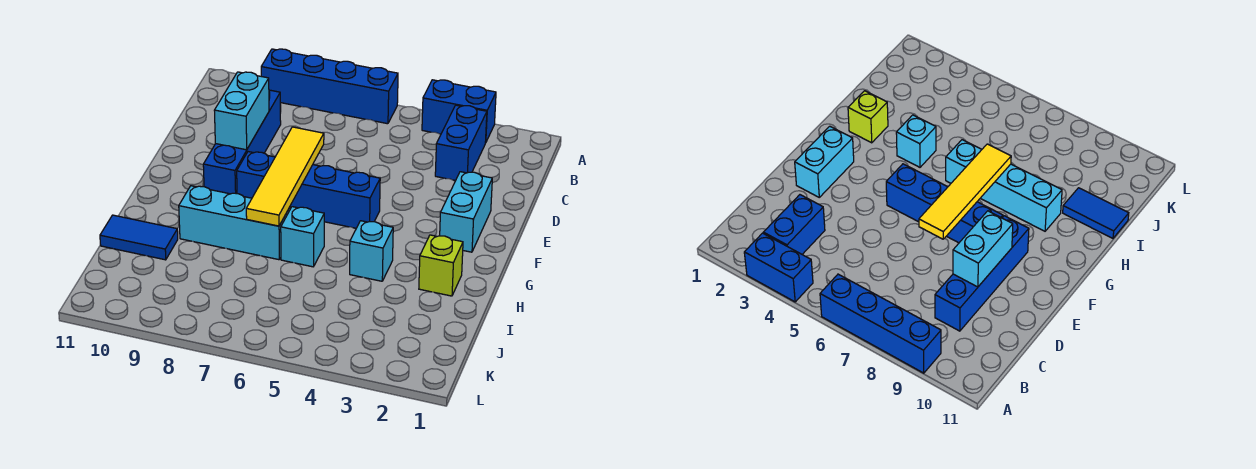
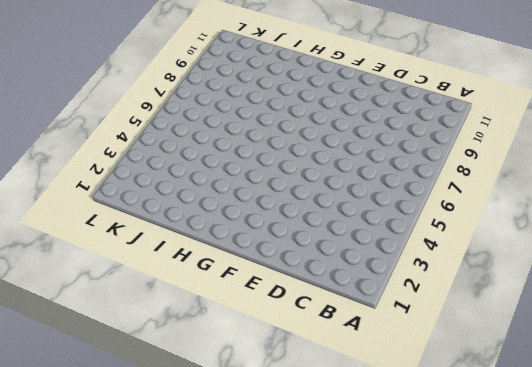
none -> blue 1x2 brick [422,80,496,143]
none -> blue 1x4 brick [261,49,398,124]
none -> blue 1x2 brick [435,105,487,180]

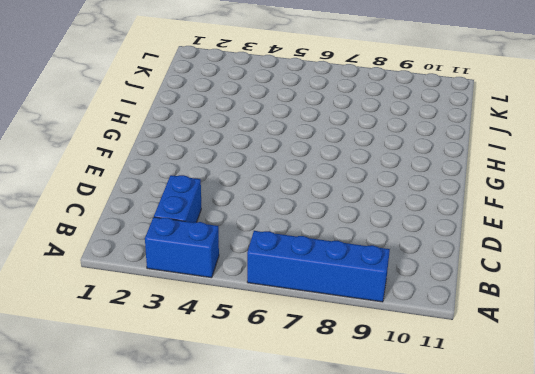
none -> blue 1x4 brick [203,90,281,194]
none -> cyan 1x2 brick [440,172,492,252]
none -> blue 1x4 brick [237,152,380,228]

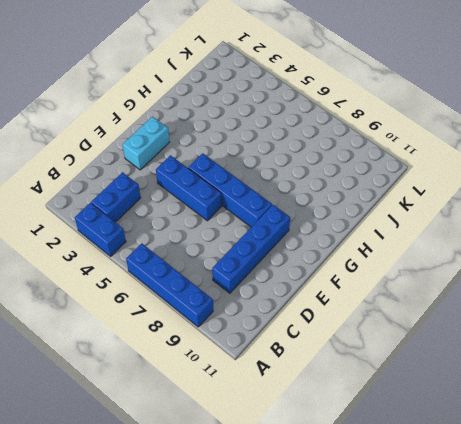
blue 1x3 brick [156,155,222,221] -> none
none -> lime 1x1 brick [419,235,463,296]
none -> cyan 1x1 brick [350,221,393,281]
none -> cyan 1x1 brick [281,207,324,267]

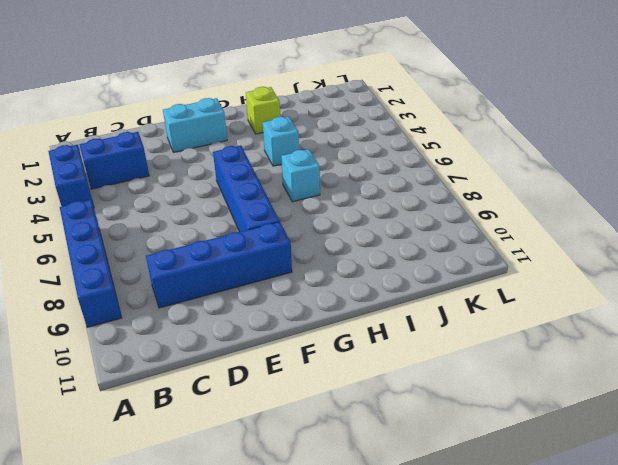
none -> cyan 1x3 brick [179,186,290,260]
none -> blue 1x2 tile [100,215,178,260]
none -> cyan 1x2 brick [214,72,269,150]

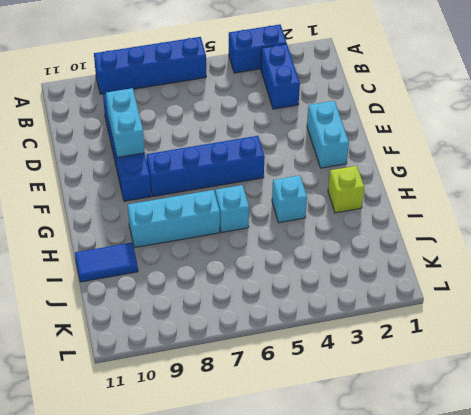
none -> yellow 1x4 tile [246,127,324,226]

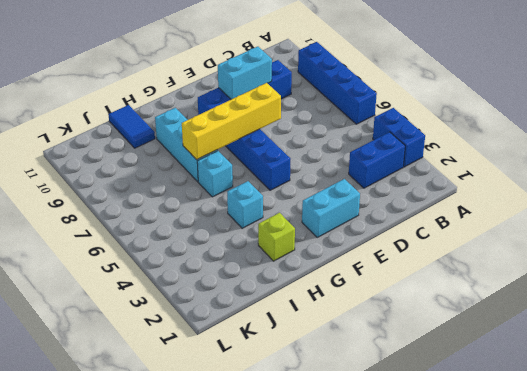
yellow 1x4 brick [182,83,281,160] -> yellow 1x4 tile [246,127,324,226]

